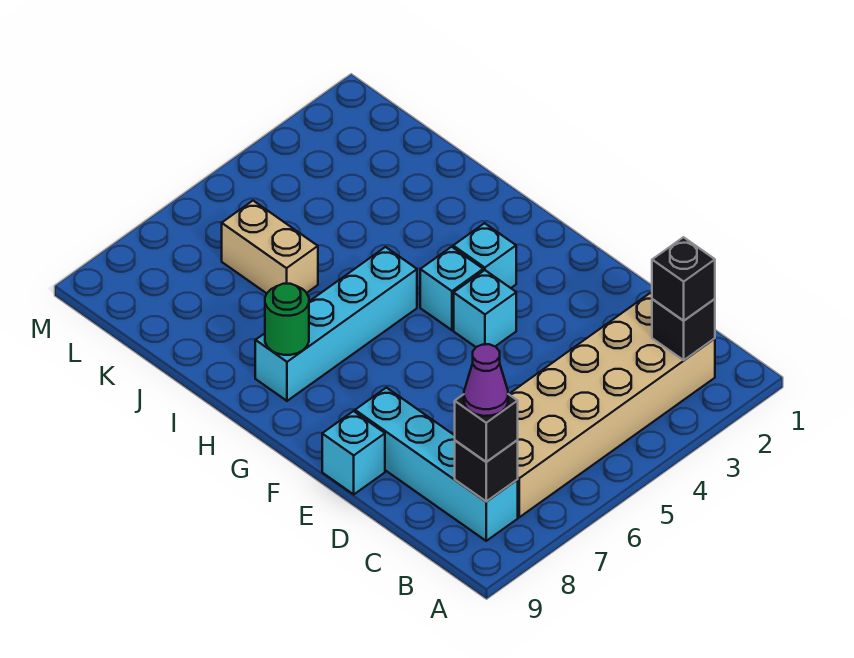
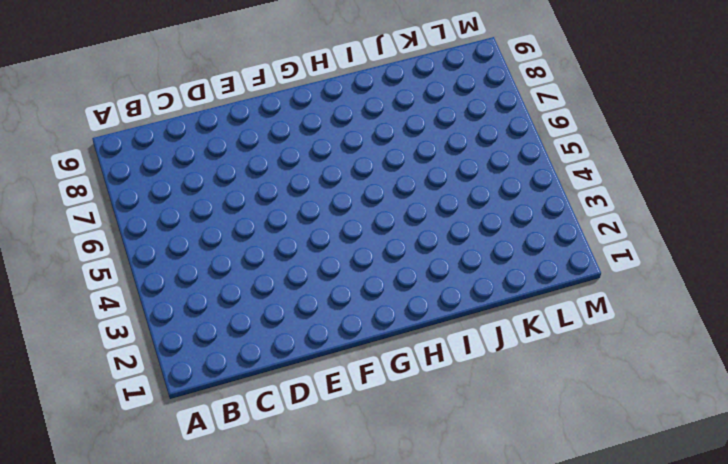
none -> tan 2x6 brick [454,293,715,517]
none -> cyan 1x4 brick [355,388,518,541]
none -> cyan 1x1 brick [322,411,385,494]

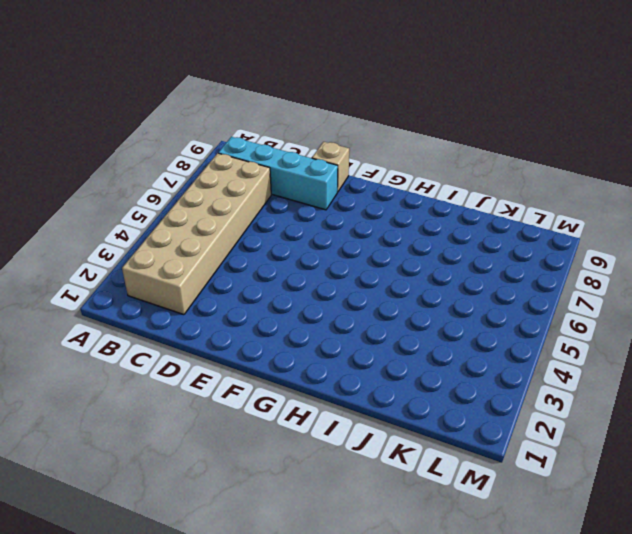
tan 1x1 brick [312,142,349,192] -> cyan 1x1 brick [322,411,385,494]
none -> cyan 1x1 brick [454,270,516,347]
none -> cyan 1x1 brick [453,223,516,288]
none -> cyan 1x1 brick [420,247,483,330]

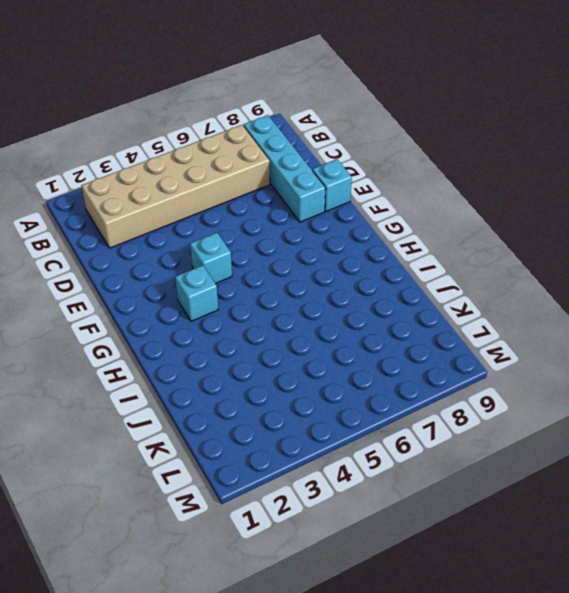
none -> cyan 1x1 brick [420,247,483,330]
none -> cyan 1x4 brick [255,247,417,401]
none -> tan 1x2 brick [222,201,318,293]

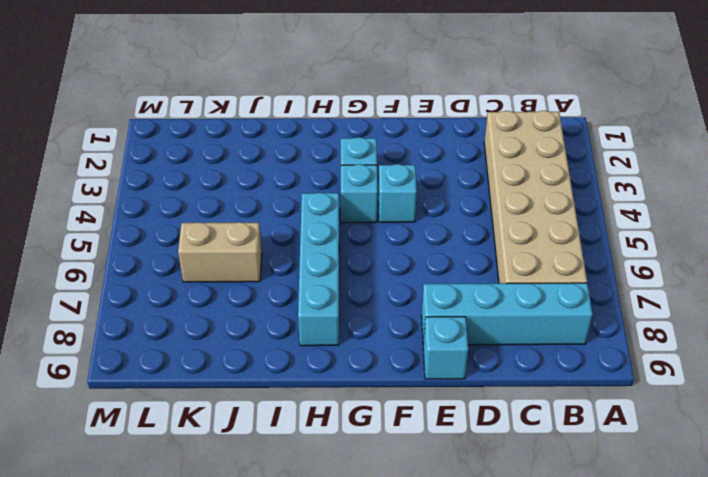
none -> black 1x1 brick [652,299,715,360]
none -> black 1x1 brick [455,440,518,502]
none -> green 1x1 round brick [265,284,309,355]

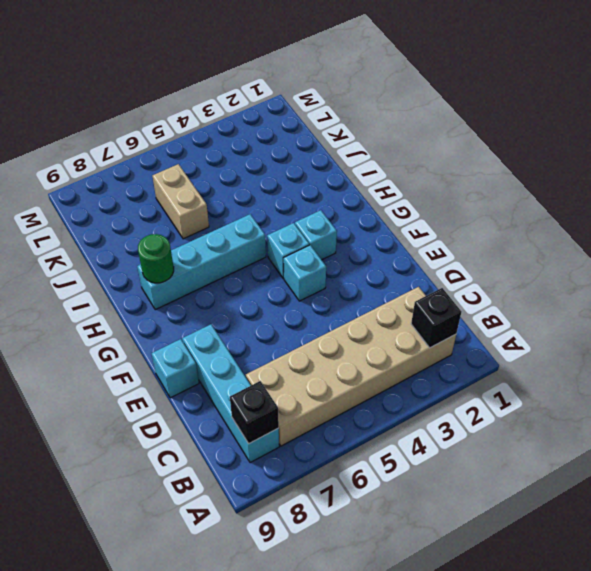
none -> black 1x1 brick [652,237,715,320]
none -> black 1x1 brick [455,394,518,462]
none -> purple 1x1 cone [464,344,508,416]

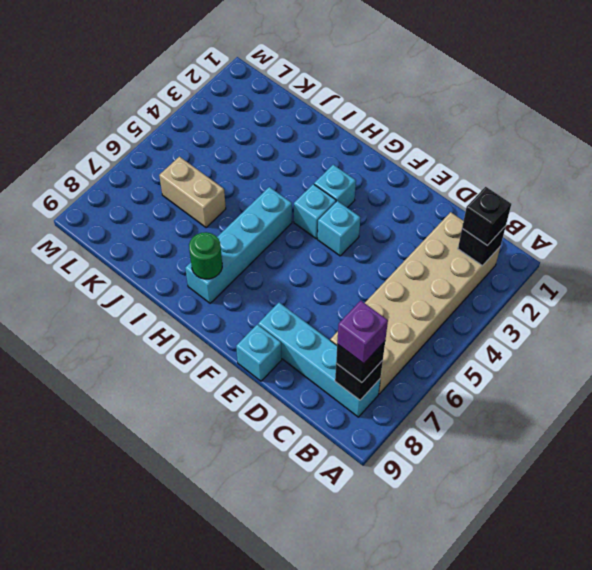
purple 1x1 brick [337,301,388,364] -> purple 1x1 cone [464,344,508,416]

